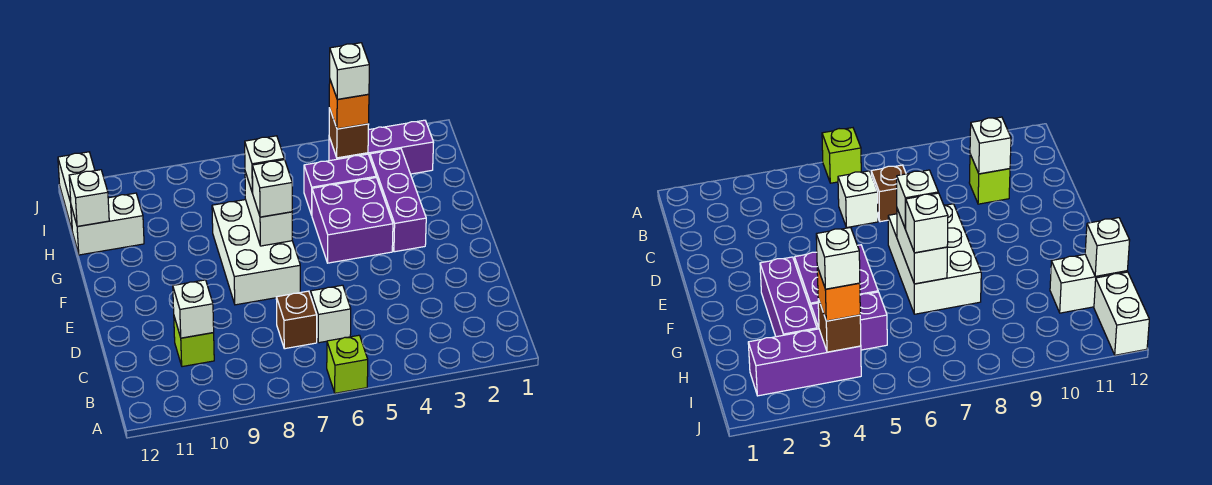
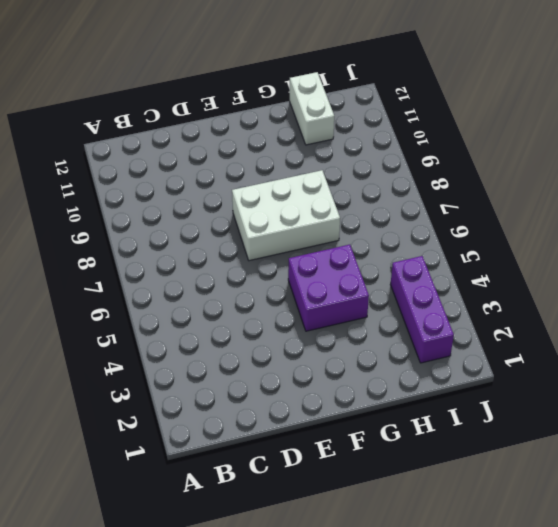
none -> lime 1x1 brick [327,335,368,393]
none -> white 1x1 brick [311,285,351,343]
none -> brown 1x1 brick [276,291,317,349]

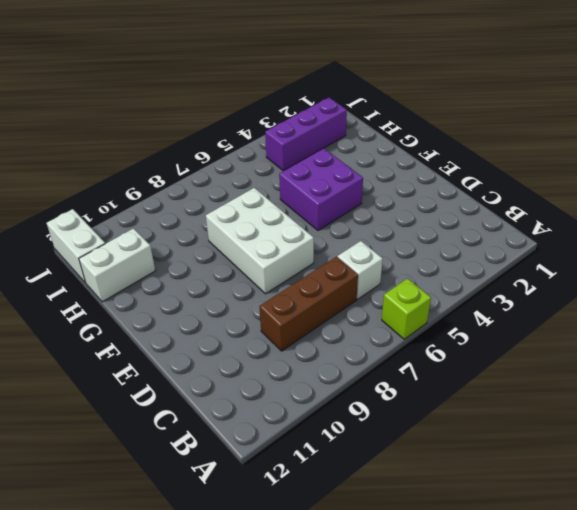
brown 1x3 brick [259,257,358,351] -> brown 1x1 brick [276,291,317,349]
none -> lime 1x1 brick [174,317,214,367]
none -> purple 1x3 brick [370,149,426,252]
none -> purple 1x2 brick [304,154,376,215]

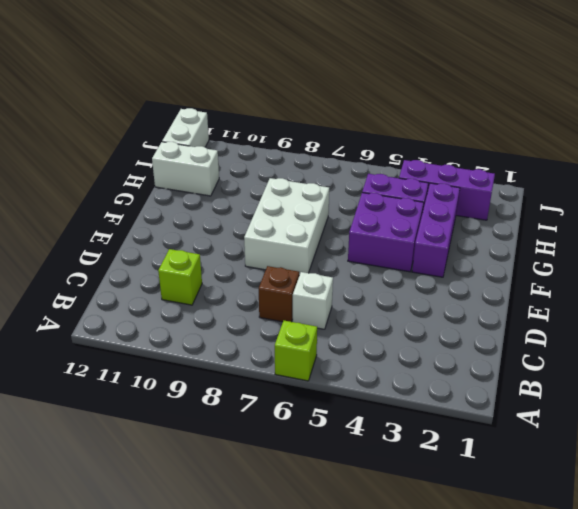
none -> white 1x1 brick [173,280,214,338]
none -> white 1x2 brick [245,172,292,246]
none -> white 1x1 brick [69,170,109,226]

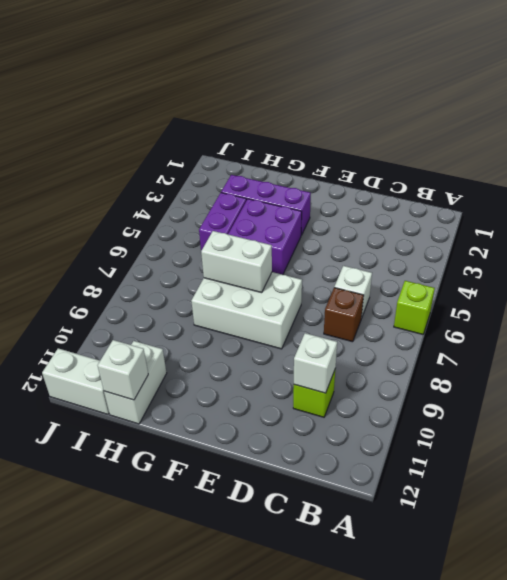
none -> purple 1x3 brick [329,120,434,174]
none -> brown 1x1 brick [329,108,369,158]
none -> white 1x1 brick [252,160,292,217]

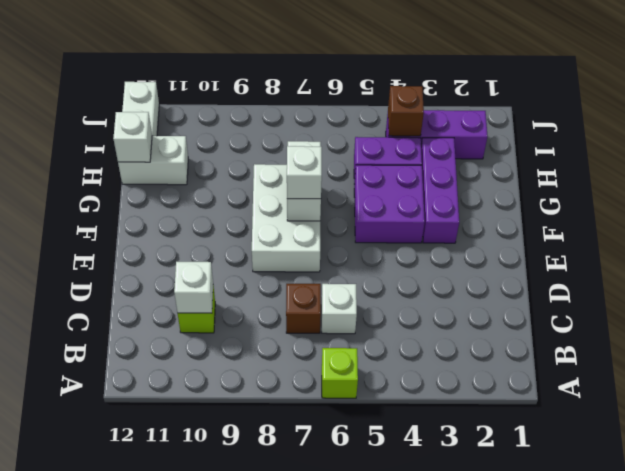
none -> white 1x1 brick [245,136,284,193]
none -> orange 1x1 brick [329,80,369,129]
none -> white 1x1 brick [330,43,369,99]

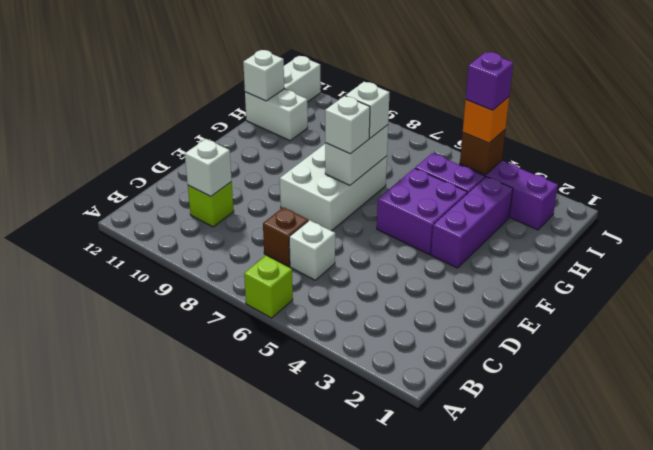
purple 1x1 brick [466,52,513,110] -> white 1x1 brick [330,43,369,99]

